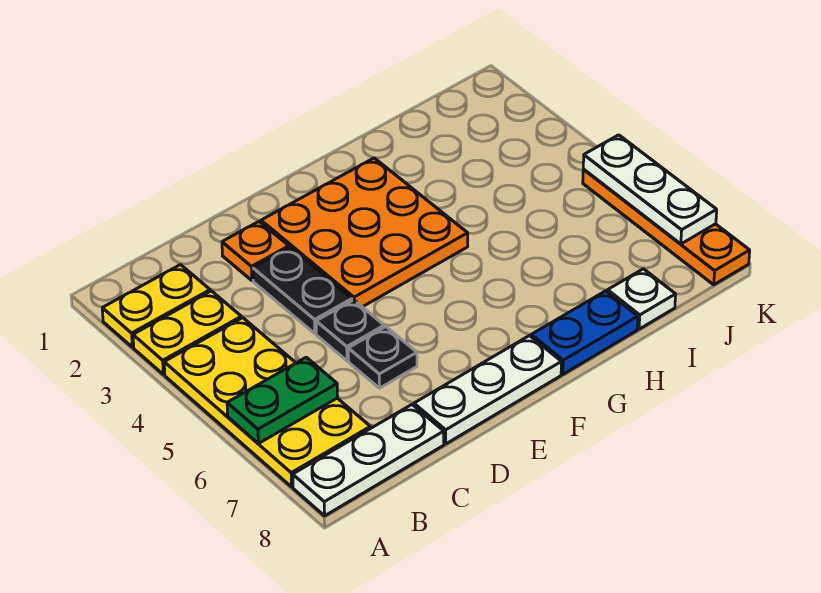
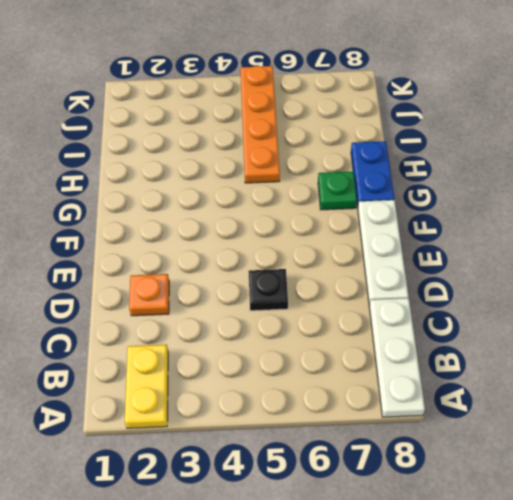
green 1x1 plate [318,171,357,210] -> none
orange 1x4 plate [240,66,280,183] -> orange 1x4 plate turned to [583,169,750,285]
none -> yellow 1x2 plate [133,291,241,374]
none -> yellow 2x4 plate [164,318,370,487]
none -> black 1x2 plate [253,247,352,334]

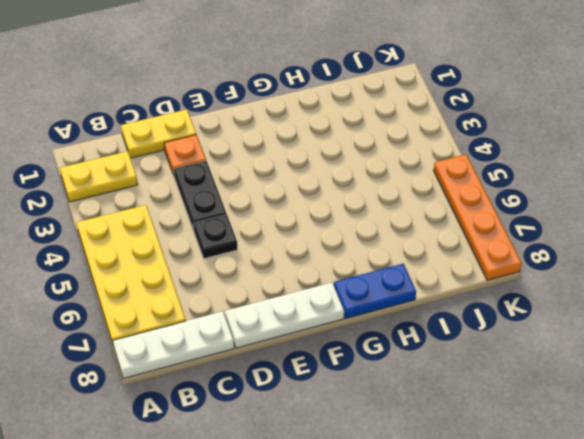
yellow 1x2 plate [121,109,196,158] -> yellow 1x2 plate moved to [133,291,241,374]
none -> black 1x1 plate [348,327,417,388]
none -> orange 3x3 plate [261,158,468,307]
none -> white 1x1 plate [608,269,676,329]

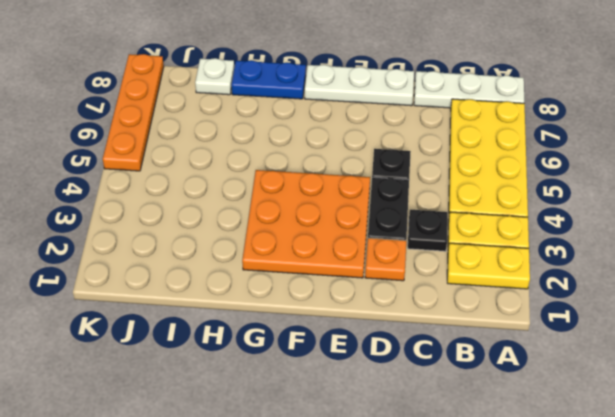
black 1x1 plate [408,210,448,251] -> black 1x1 plate moved to [348,327,417,388]
none -> green 1x2 plate [227,357,338,444]
none -> white 1x3 plate [583,135,717,244]

